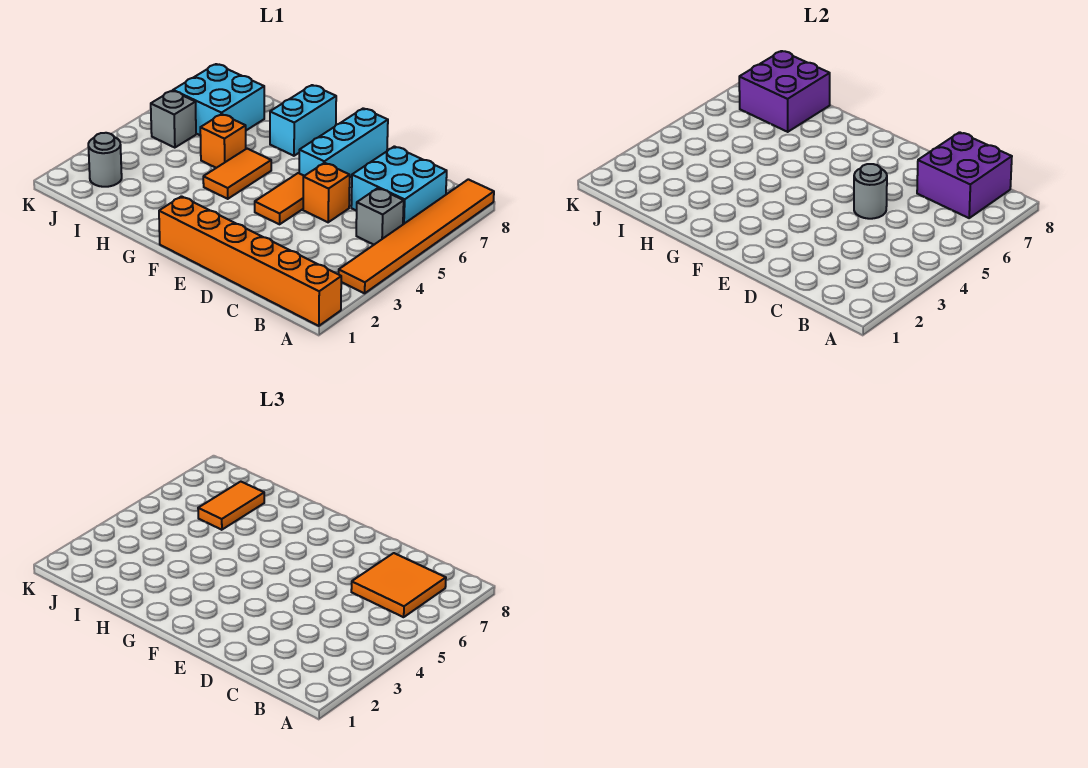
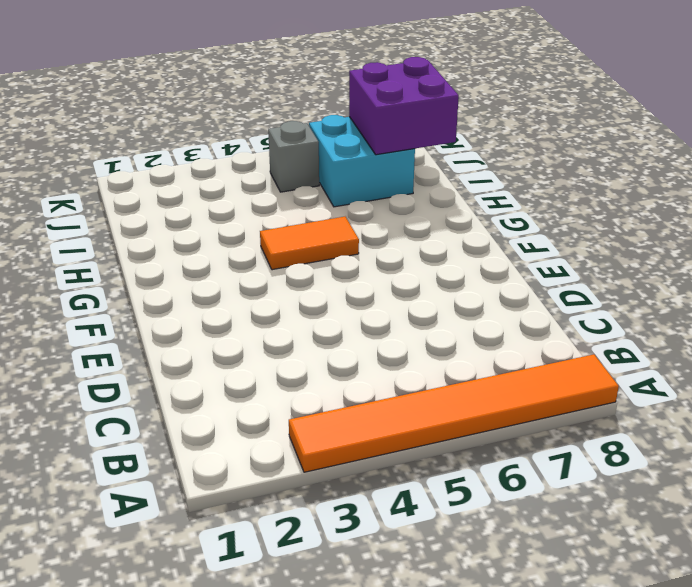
none -> orange 1x6 brick [159,196,341,326]
none -> grey 1x1 brick [356,188,404,245]
none -> cyan 2x2 brick [351,146,447,224]

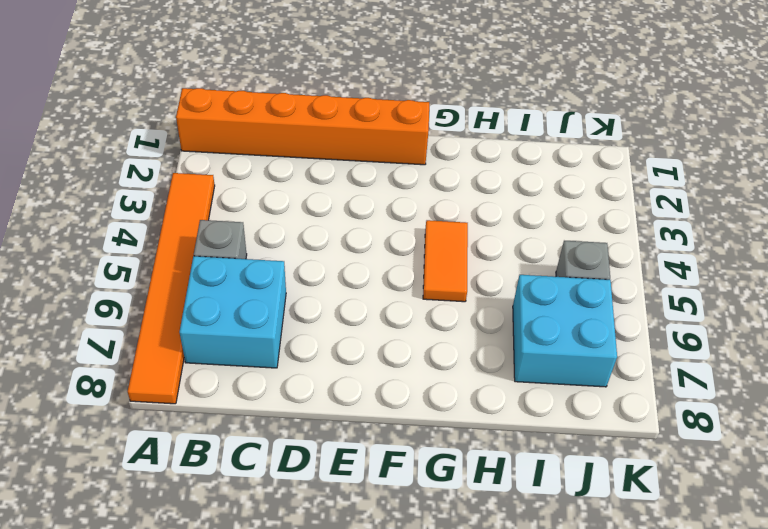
none -> orange 1x1 brick [303,163,350,222]
none -> orange 1x2 tile [255,173,304,224]
none -> cyan 1x3 brick [299,108,388,177]

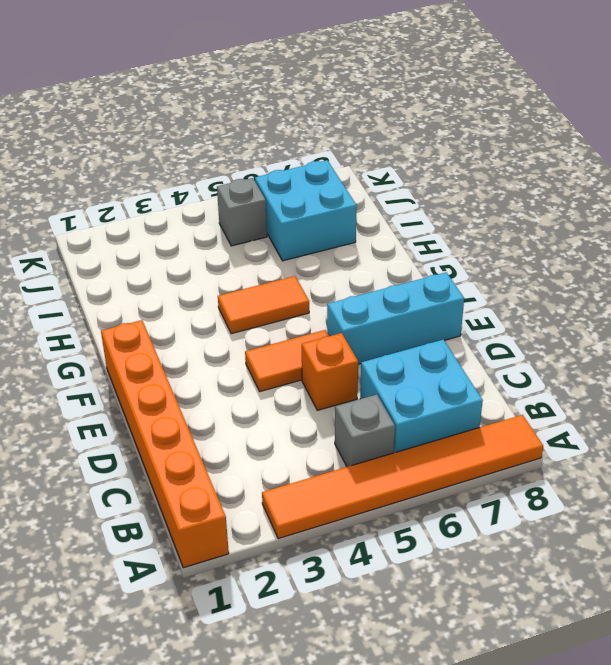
none -> cyan 1x2 brick [270,85,336,156]
none -> orange 1x1 brick [200,114,246,168]
none -> grey 1x1 round brick [88,133,122,187]

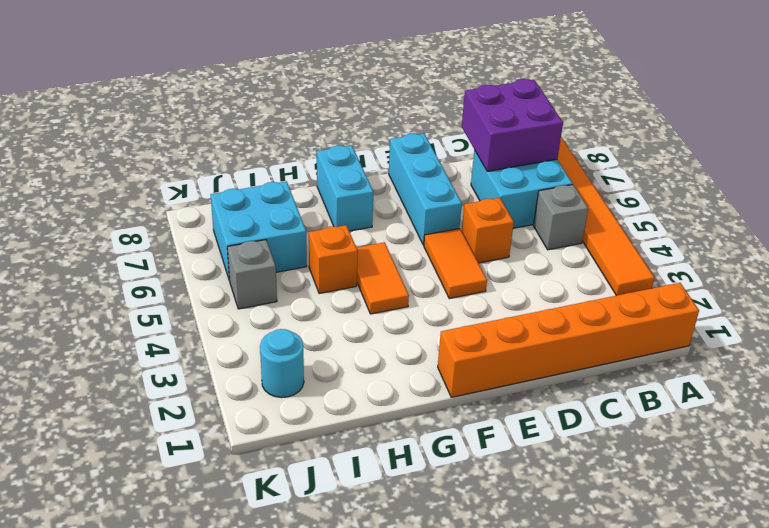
cyan 1x1 round brick [260,329,304,398] -> grey 1x1 round brick [88,133,122,187]
none -> grey 1x1 round brick [854,164,887,219]
none -> purple 2x2 brick [739,51,830,132]
none -> orange 2x2 tile [351,553,446,617]

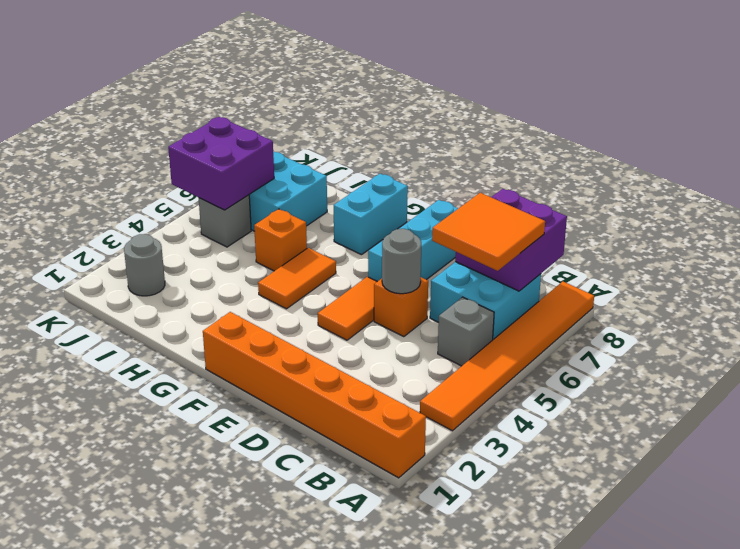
purple 2x2 brick [168,117,274,210] -> purple 2x2 brick moved to [739,51,830,132]
none -> orange 1x2 tile [198,482,264,530]

